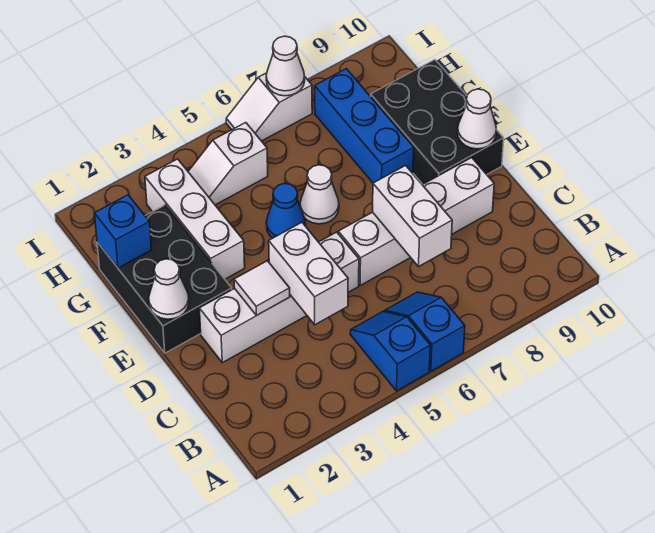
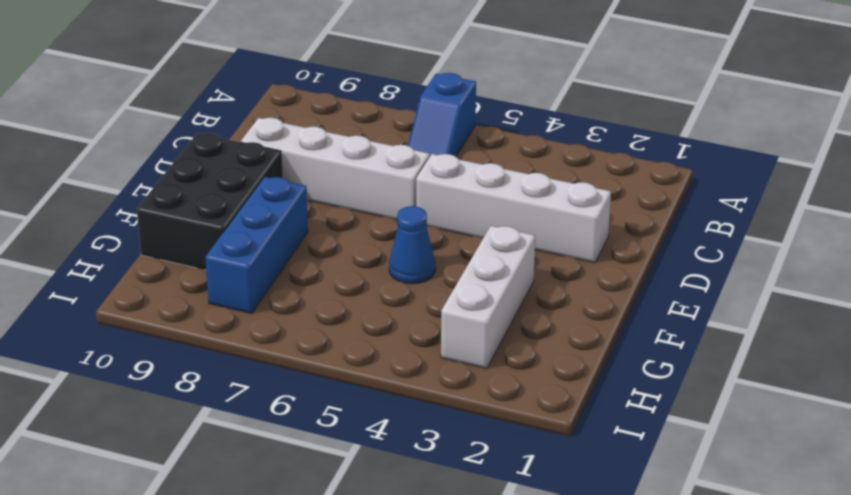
none -> blue 1x2 slope [350,311,430,391]
none -> black 2x3 brick [97,205,232,353]
none -> white 1x1 cone [300,165,339,224]

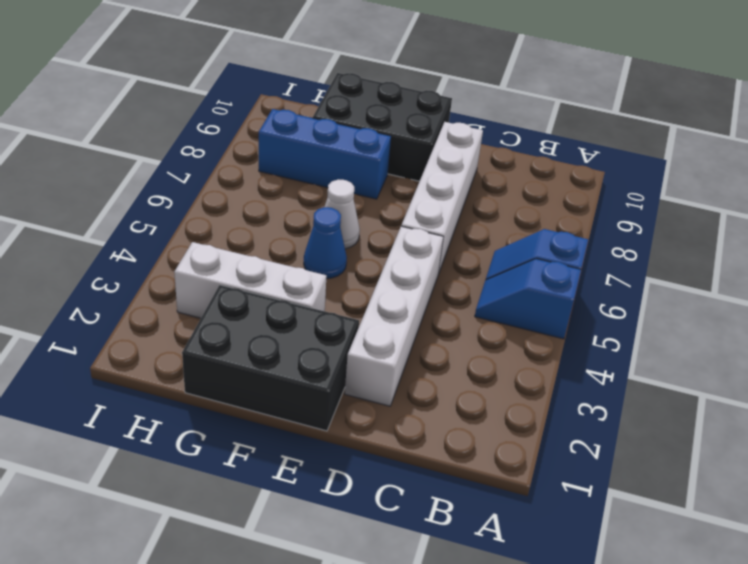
none -> white 1x2 slope [188,123,268,205]
none -> white 1x2 slope [226,73,312,141]
none -> white 1x2 brick [269,222,348,325]

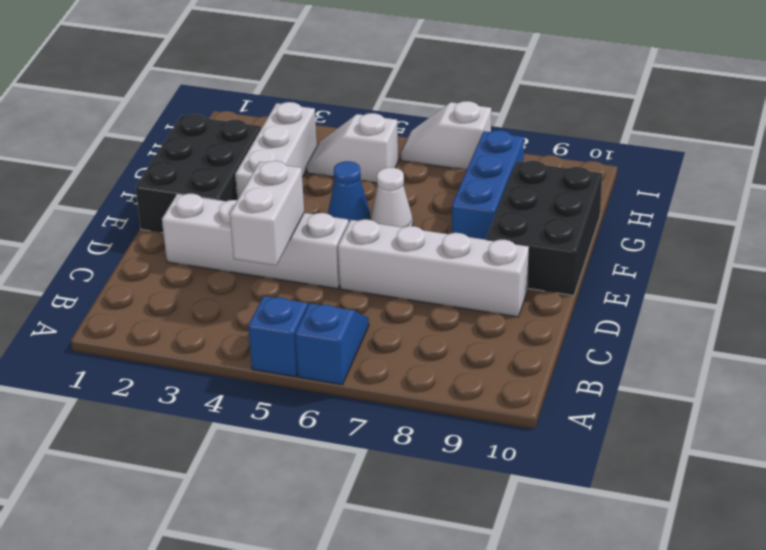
none -> white 1x2 brick [373,166,452,266]
none -> white 1x1 tile [234,261,290,316]
none -> white 1x1 cone [149,259,189,319]

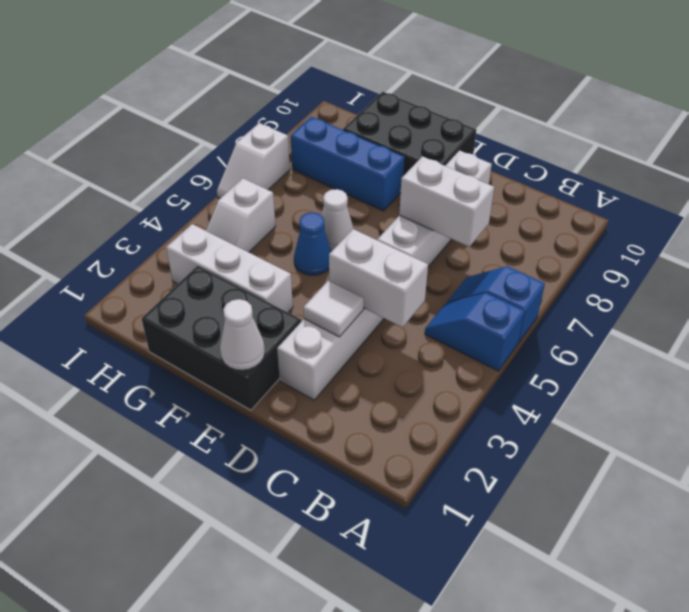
none -> white 1x1 cone [458,89,496,149]
none -> blue 1x1 brick [94,195,151,268]
none -> white 1x1 cone [266,36,305,96]

